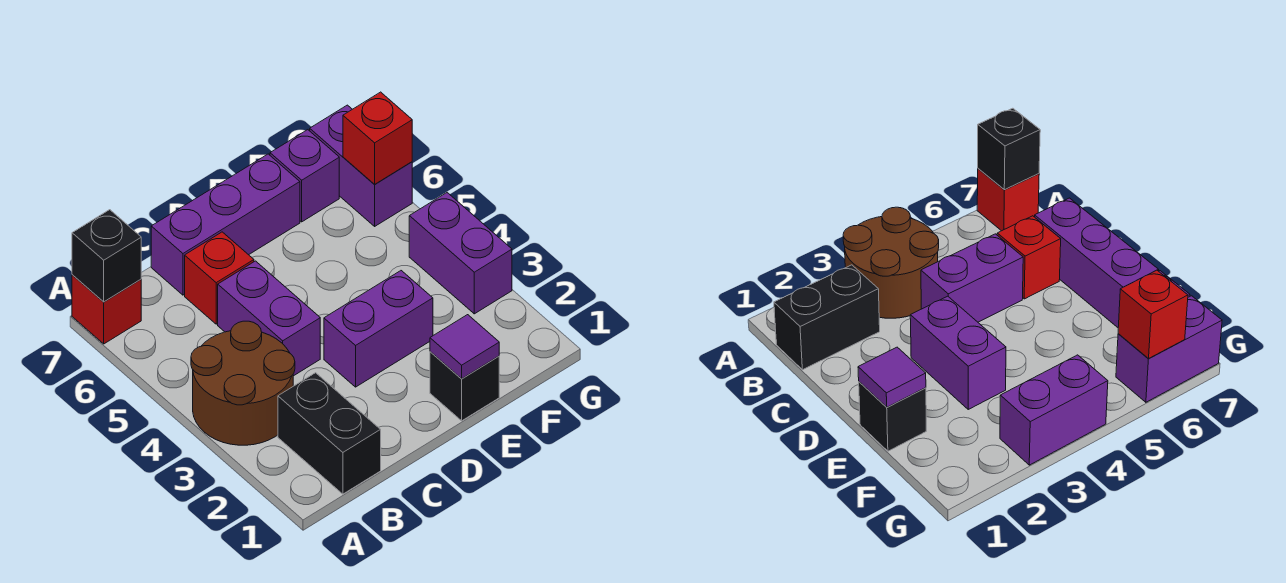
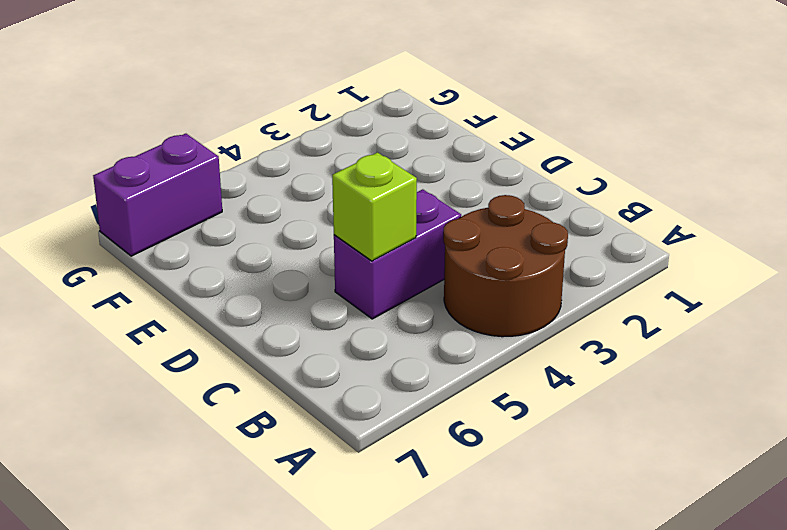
lime 1x1 brick [332,153,417,261] -> none
none -> red 1x1 brick [72,275,141,344]
none -> black 1x2 brick [278,373,381,494]
none -> red 1x1 brick [185,232,254,324]

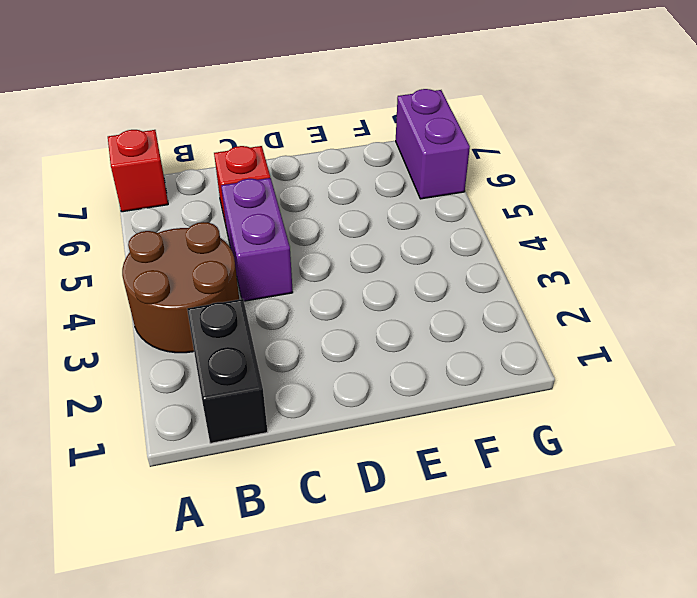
none -> purple 1x3 brick [151,154,300,295]
none -> purple 1x2 brick [324,271,433,387]
none -> black 1x1 brick [430,352,499,421]

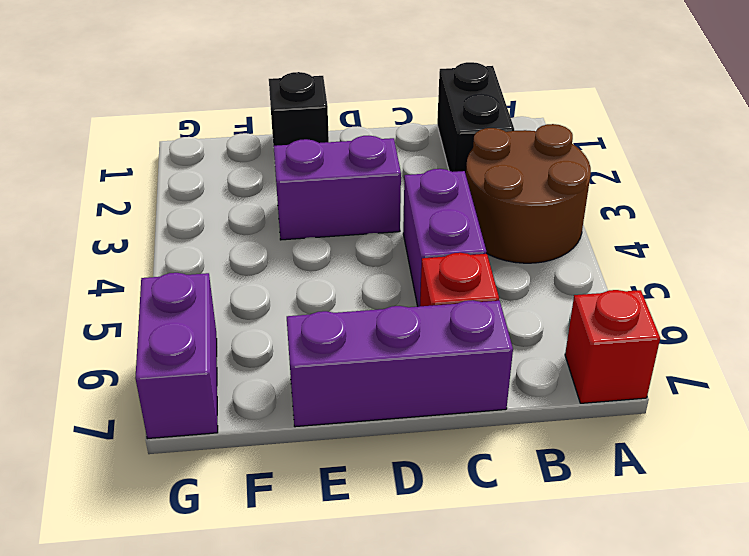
none -> purple 1x1 brick [270,130,339,222]
none -> purple 1x2 brick [409,193,512,314]
none -> black 1x1 brick [72,210,141,302]

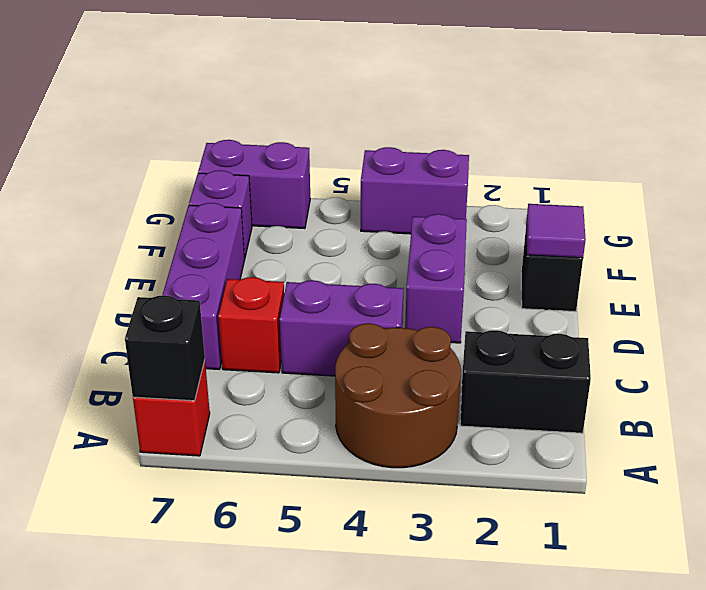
none -> red 1x1 brick [343,92,412,185]

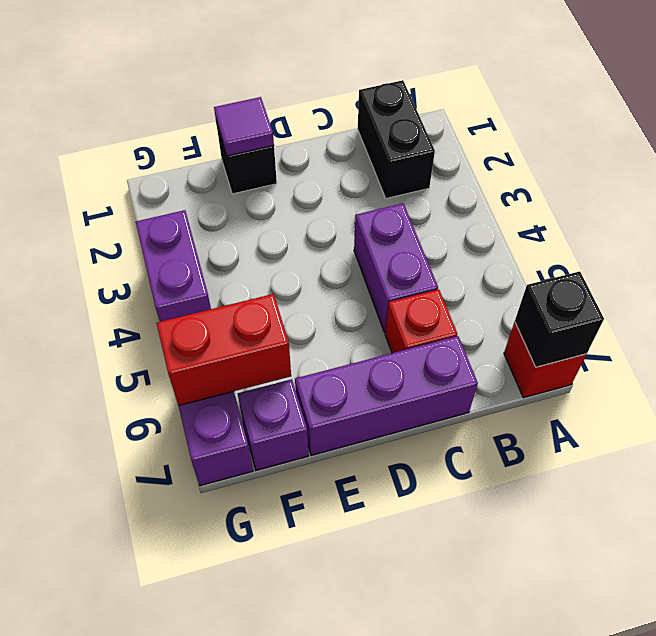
red 1x2 brick [157,294,291,406] -> red 1x1 brick [343,92,412,185]
none -> brown 2x2 round brick [191,321,295,445]
none -> purple 1x2 brick [324,271,433,387]

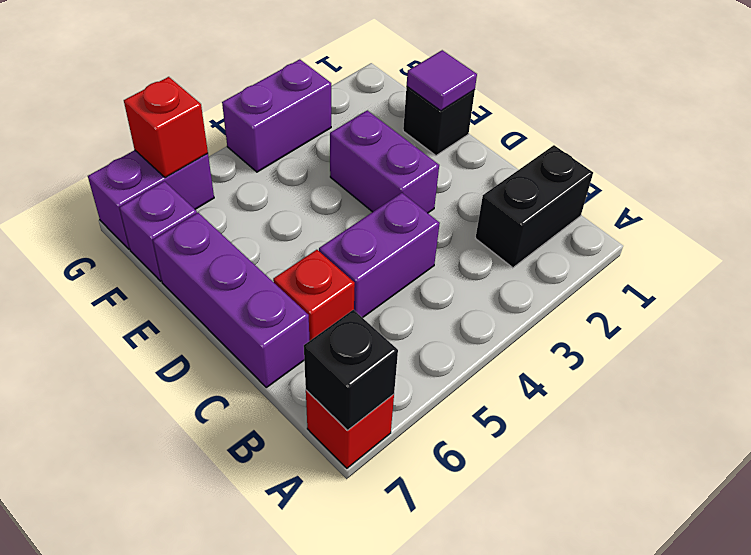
none -> brown 2x2 round brick [191,321,295,445]

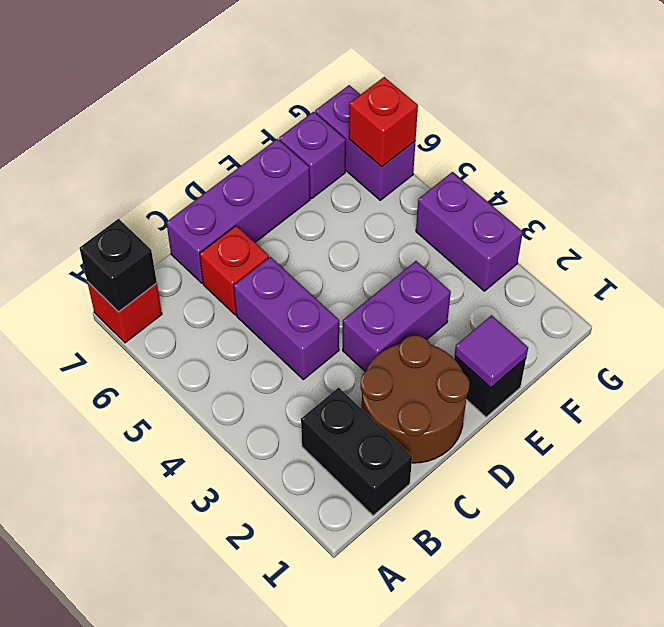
brown 2x2 round brick [361,335,470,463] -> brown 2x2 round brick moved to [191,321,295,445]

